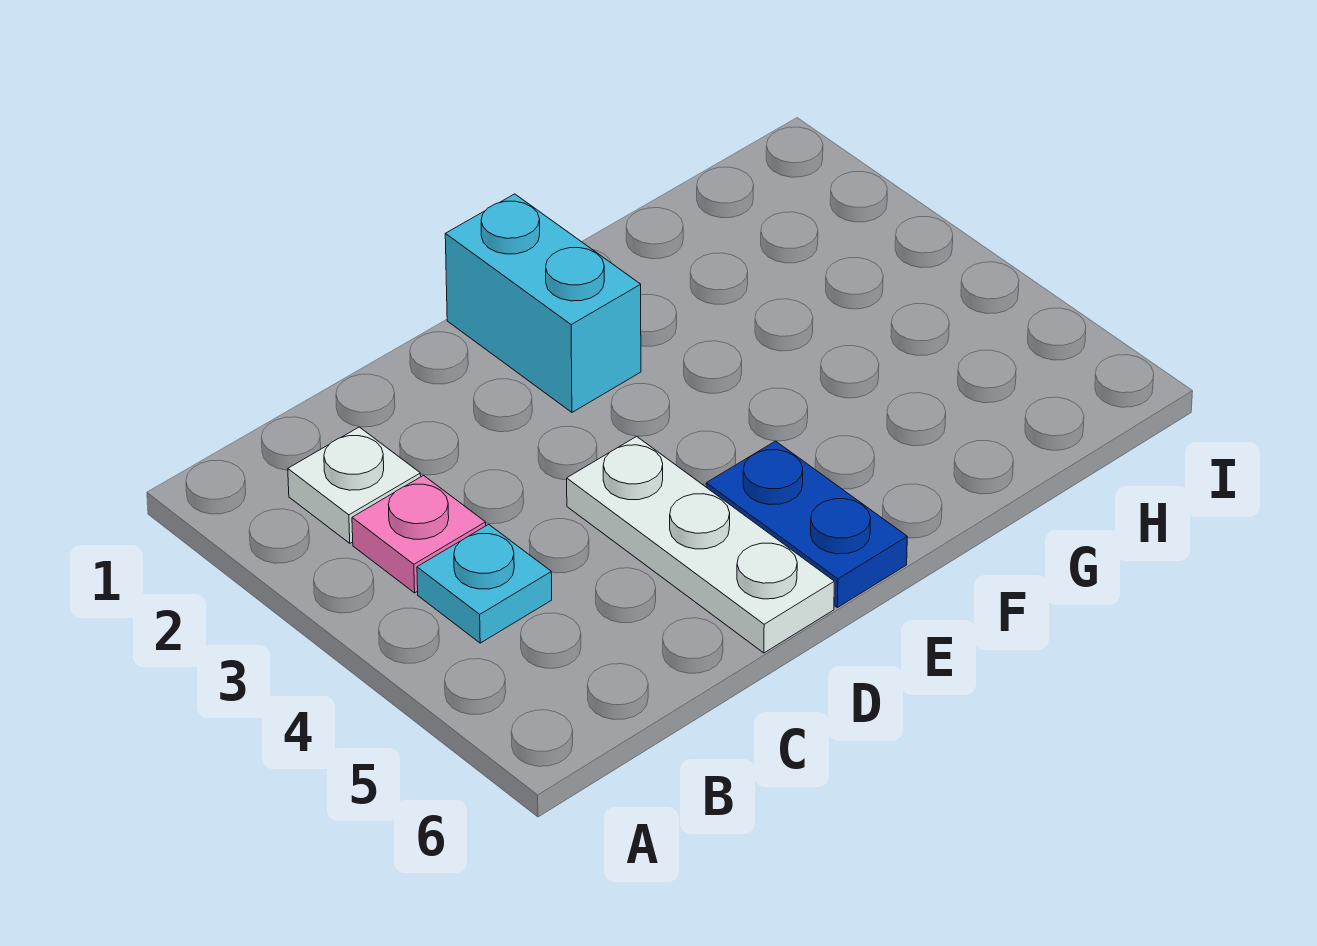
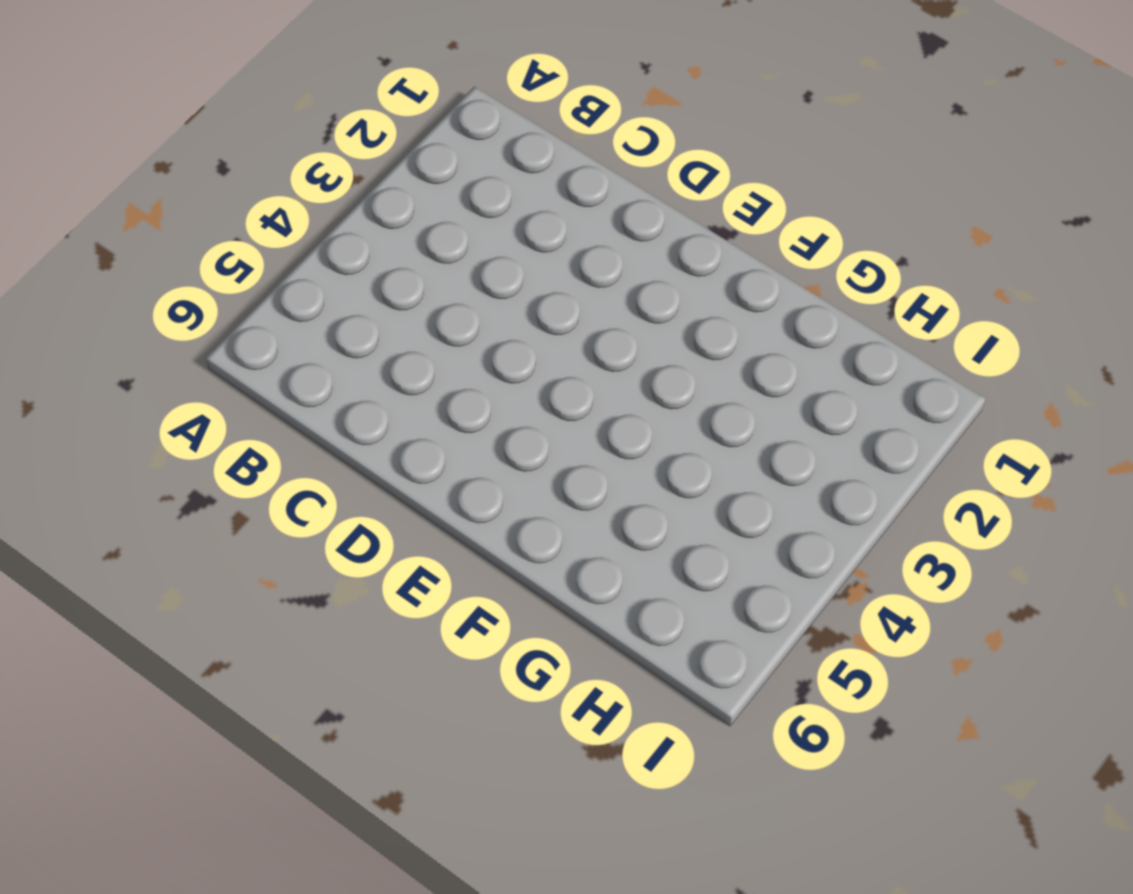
none -> white 1x1 plate [288,427,421,543]
none -> pink 1x1 plate [352,476,486,593]

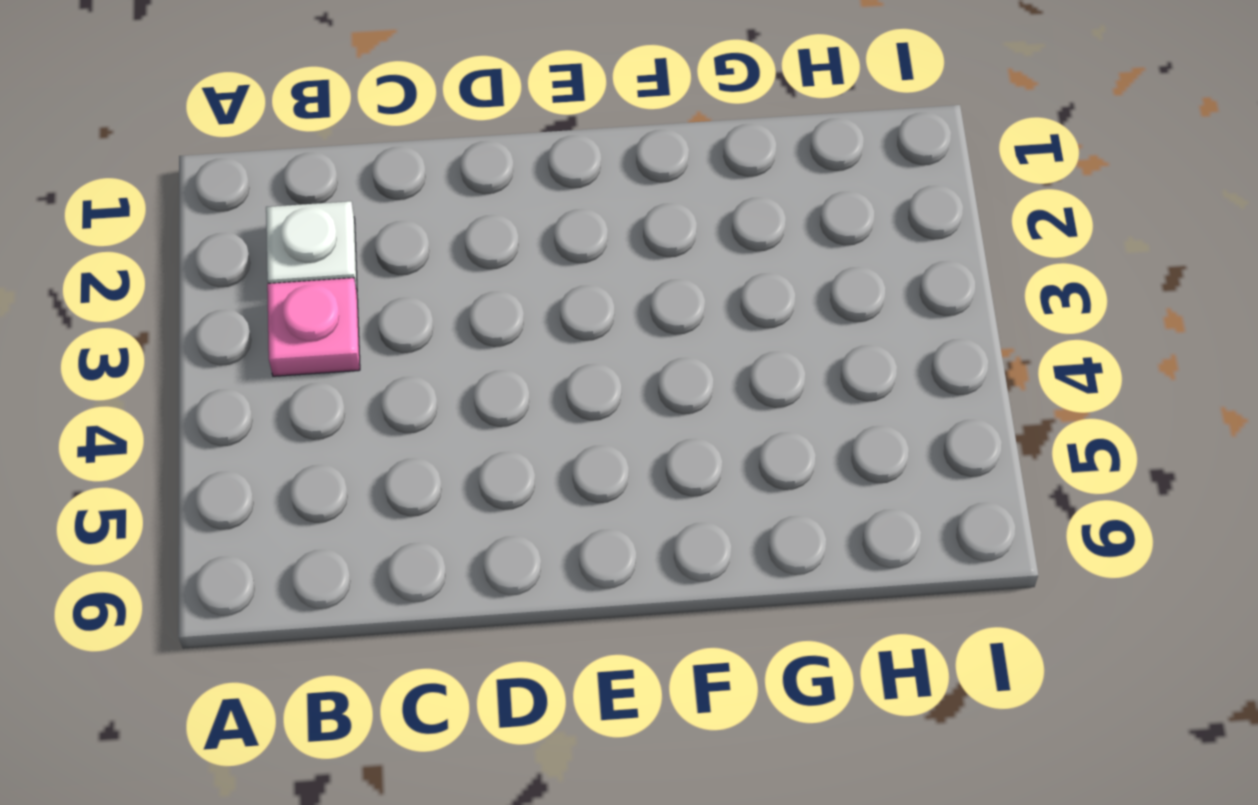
none -> cyan 1x1 plate [417,524,552,643]
none -> white 1x3 plate [567,436,834,653]

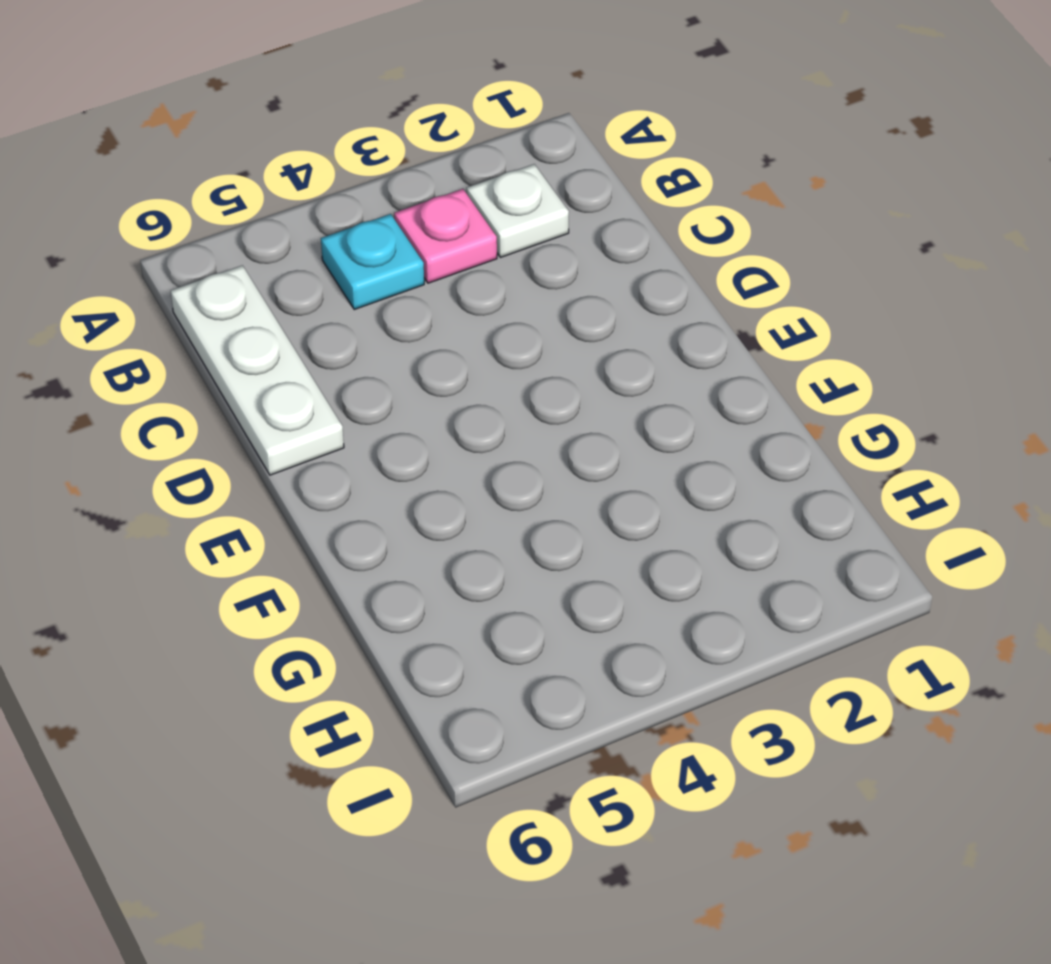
white 1x3 plate [171,265,344,475] -> white 1x3 plate turned to [567,436,834,653]
none -> cyan 1x2 brick [445,194,641,412]
none -> blue 1x2 plate [706,441,907,608]

